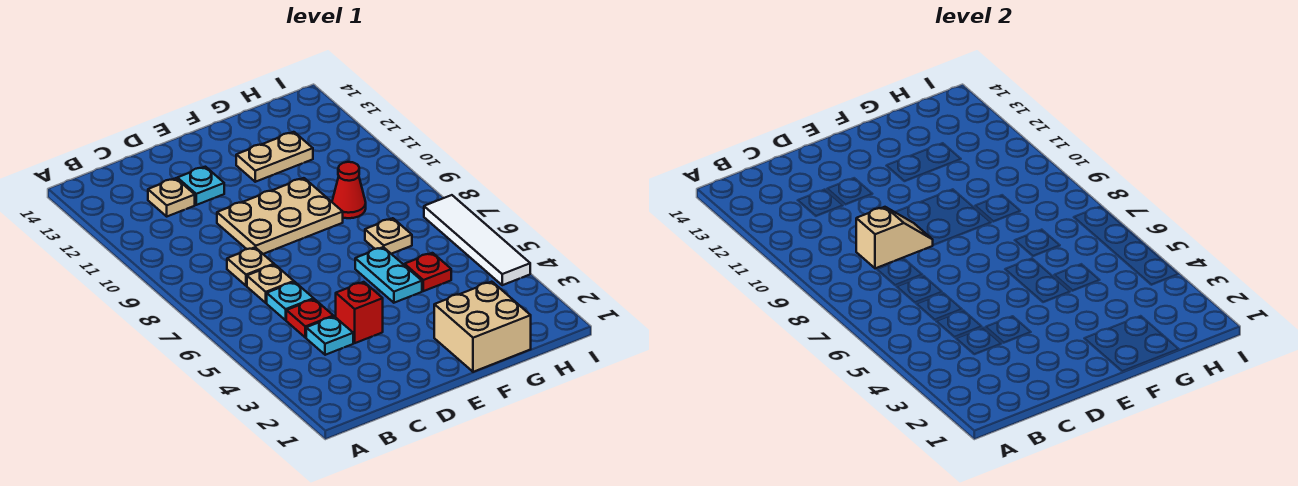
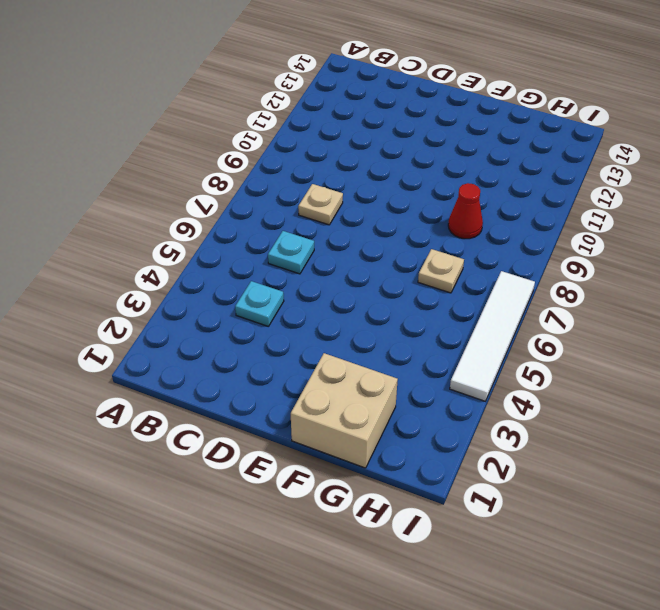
none -> red 1x1 plate [286,299,333,338]
none -> tan 1x1 plate [247,265,294,303]
none -> tan 1x1 plate [148,178,195,216]

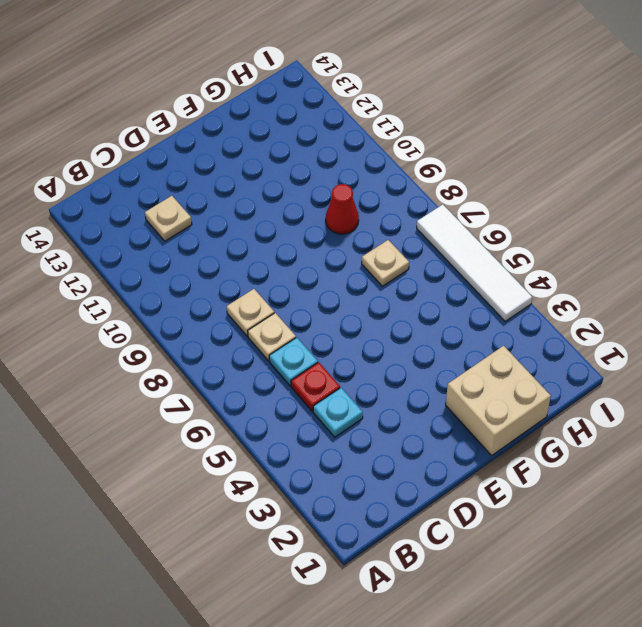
none -> red 1x1 brick [336,282,383,343]
none -> tan 2x3 plate [217,178,343,254]
none -> cyan 1x1 plate [177,167,224,205]

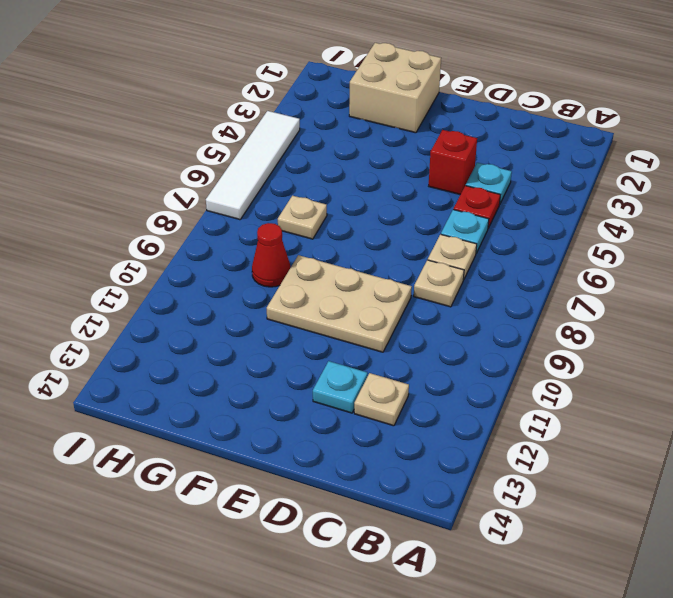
none -> cyan 1x2 plate [355,247,422,303]
none -> tan 1x2 plate [236,132,313,182]
none -> red 1x1 plate [405,253,451,291]

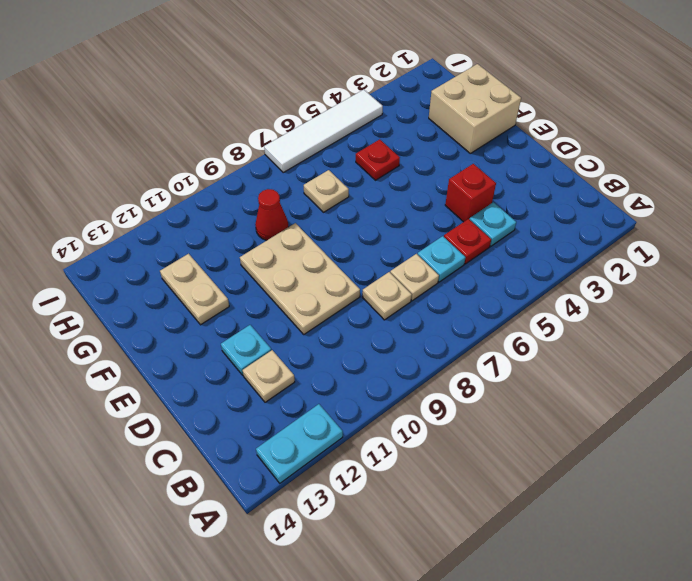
cyan 1x2 plate [256,404,343,483] -> cyan 1x2 plate moved to [355,247,422,303]
none -> tan 1x2 slope [856,207,933,268]

